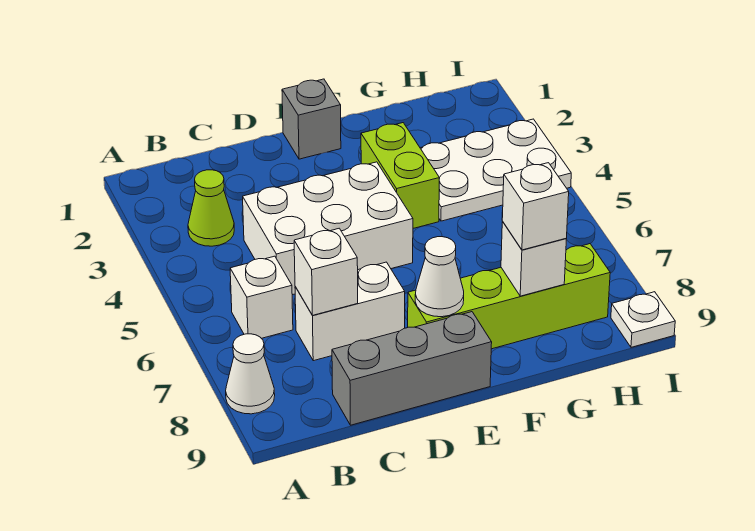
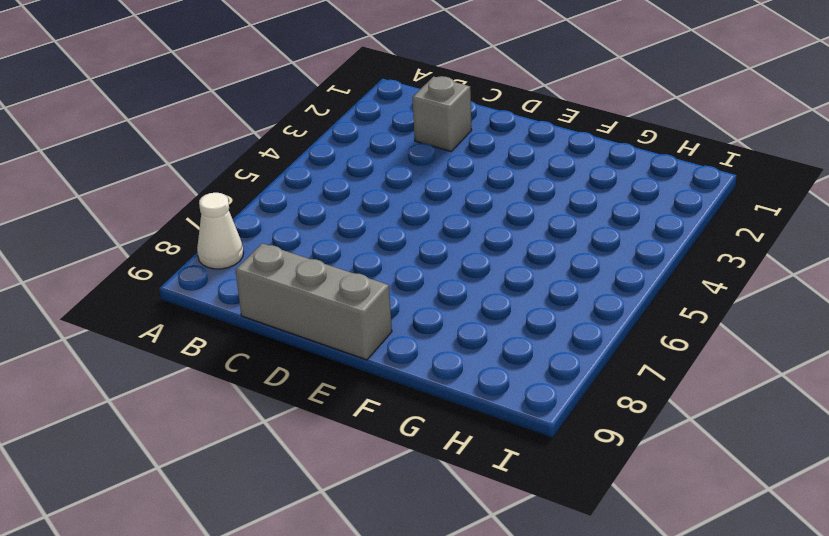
grey 1x1 brick [413,76,472,151] -> grey 1x1 brick moved to [282,79,341,159]
none -> lime 1x1 cone [188,170,234,246]
none -> white 1x1 brick [230,256,293,338]
none -> white 2x3 brick [243,162,413,295]

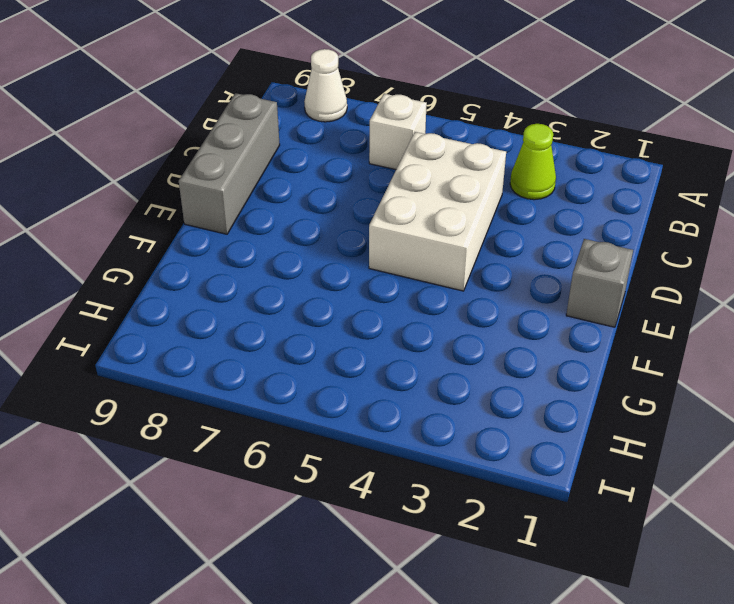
none -> white 1x2 brick [295,262,405,361]
none -> lime 1x4 brick [408,244,610,349]
none -> lime 1x2 brick [361,123,439,228]

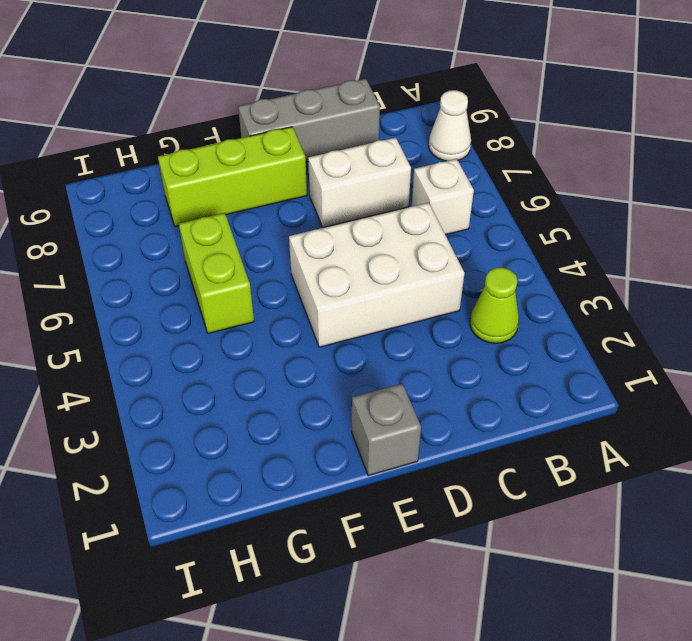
lime 1x3 brick [158,127,307,226] -> lime 1x4 brick [408,244,610,349]
lime 1x2 brick [179,213,254,333] -> lime 1x2 brick moved to [361,123,439,228]
none -> white 2x3 plate [420,119,571,221]
none -> white 1x1 plate [611,292,675,347]
none -> white 1x1 brick [294,228,358,315]

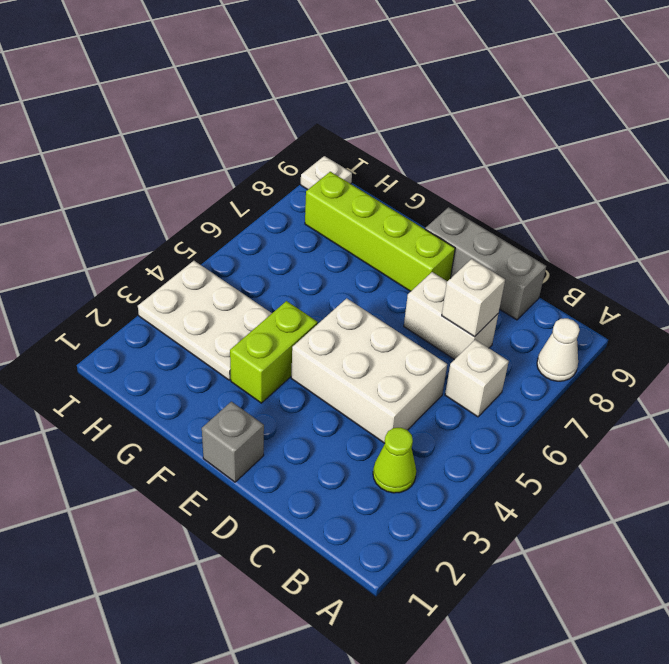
none -> white 1x1 cone [415,237,464,317]
none -> white 1x1 brick [501,222,566,296]
none -> white 1x1 brick [502,163,569,250]

